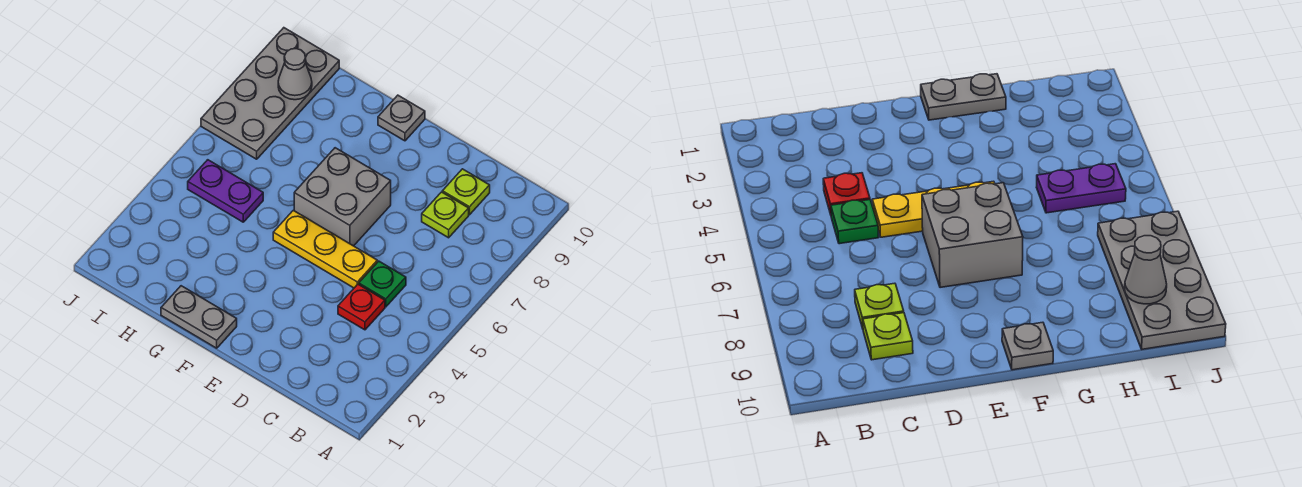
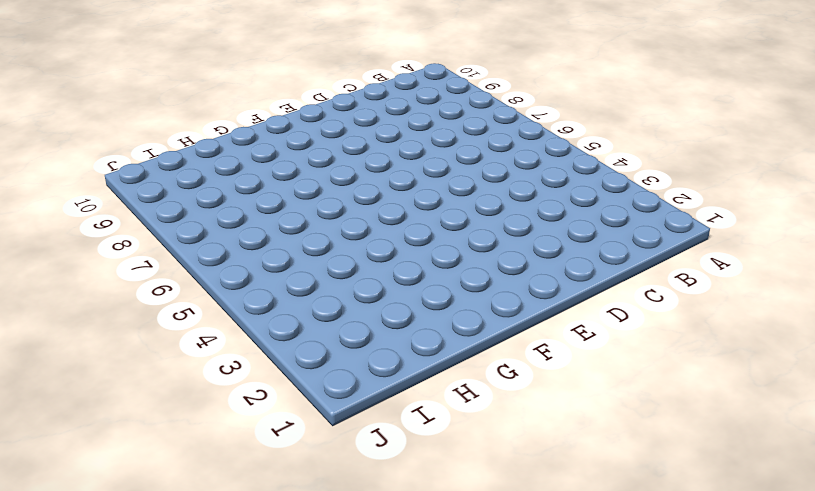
none -> red 1x1 plate [338,284,385,330]
none -> green 1x1 plate [359,261,406,307]

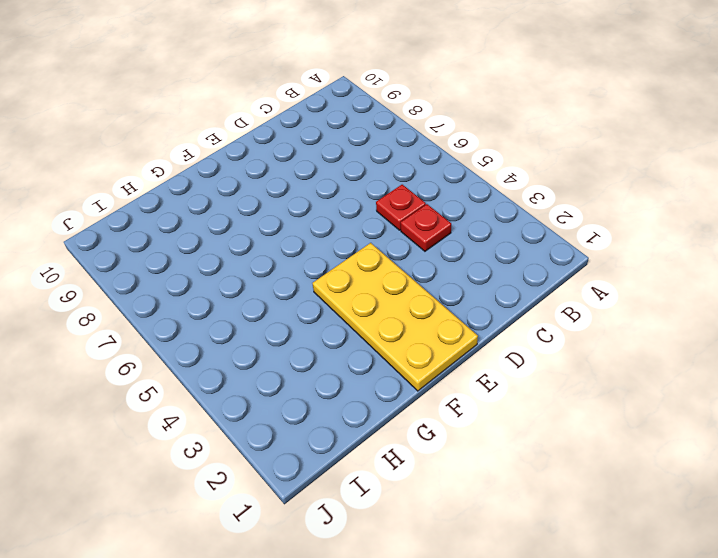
red 1x1 plate [376,185,426,230] -> green 1x1 plate [359,261,406,307]
yellow 2x4 plate [312,243,478,391] -> grey 1x2 plate [161,286,237,348]
none -> lime 1x1 plate [422,192,469,238]
none -> lime 1x1 plate [442,169,490,215]

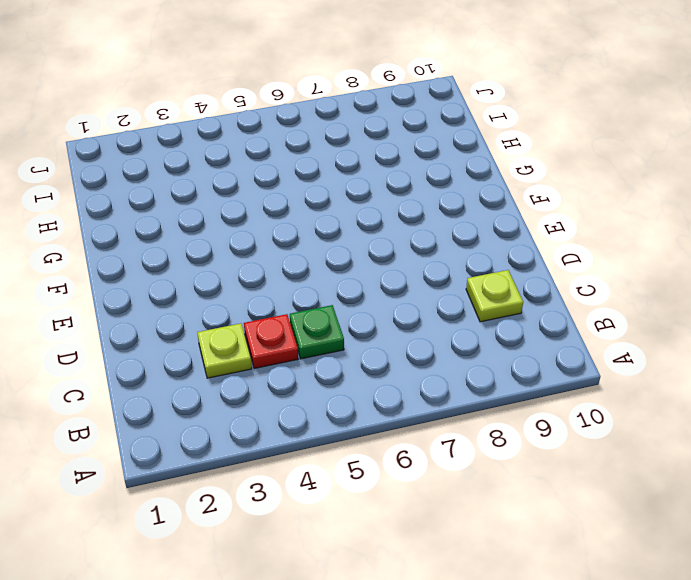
lime 1x1 plate [197,323,252,378] -> lime 1x1 plate moved to [422,192,469,238]
none -> yellow 1x3 plate [273,210,377,288]
none -> grey 2x2 brick [294,148,391,246]

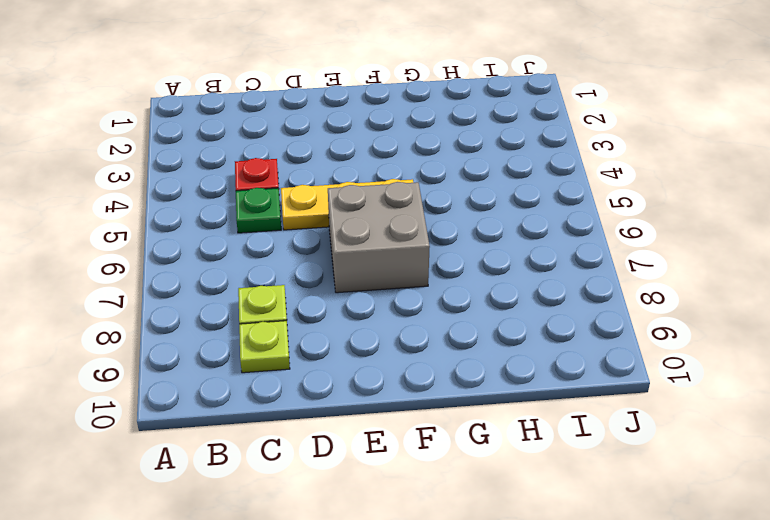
none -> grey 1x2 plate [161,286,237,348]
none -> grey 1x1 plate [378,95,425,141]

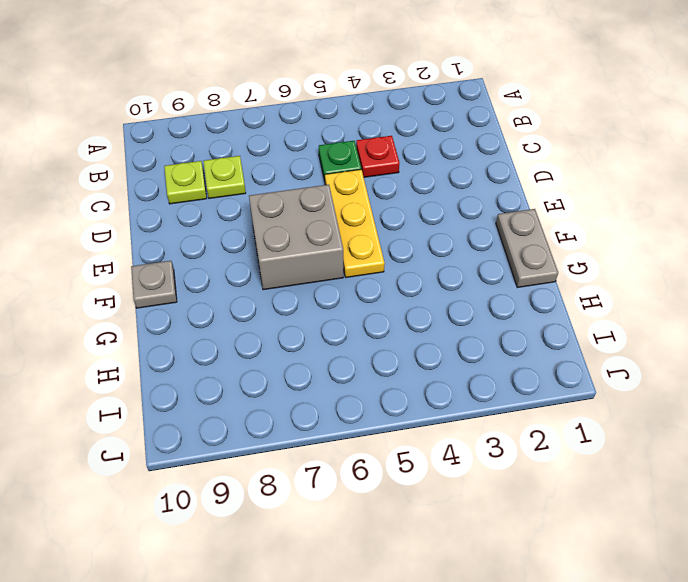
none -> purple 1x2 plate [188,160,263,222]
none -> grey 2x4 plate [201,28,339,159]

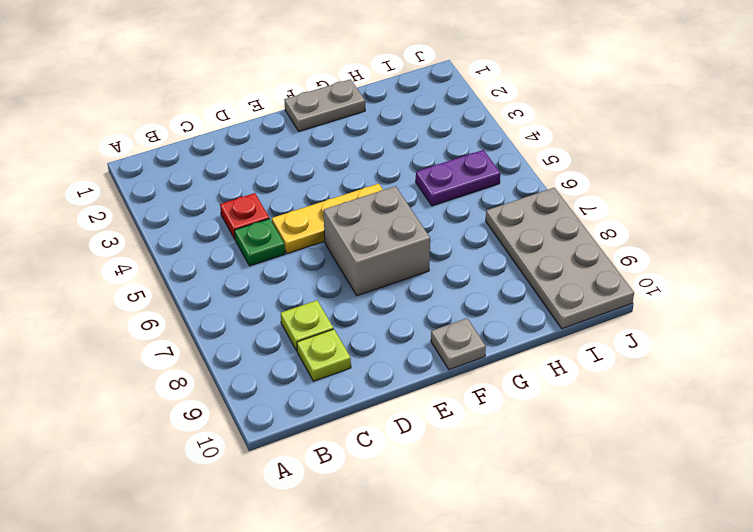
none -> grey 1x1 cone [278,49,312,100]

